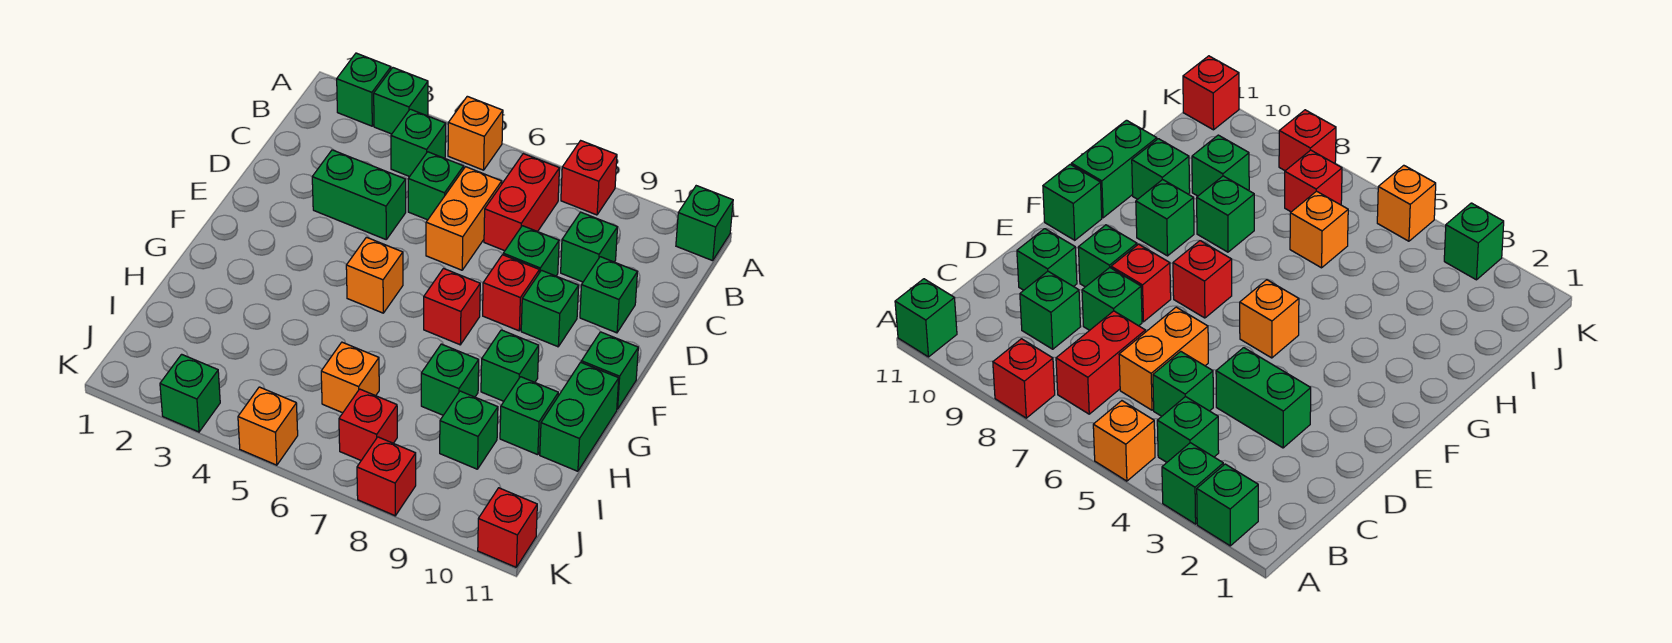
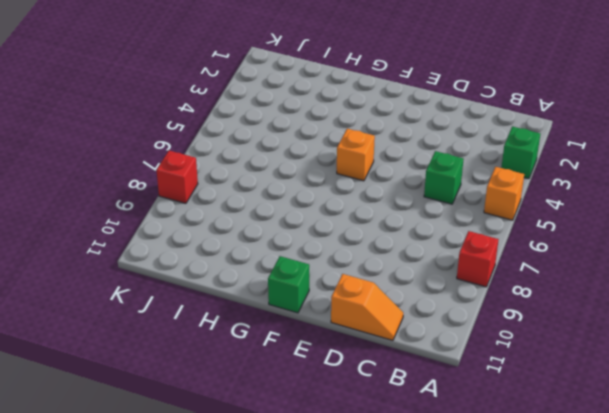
orange 1x2 slope [331,274,403,340] -> none
none -> green 1x1 brick [337,53,391,126]
none -> green 1x1 brick [676,186,733,261]
none -> green 1x1 brick [391,109,446,177]

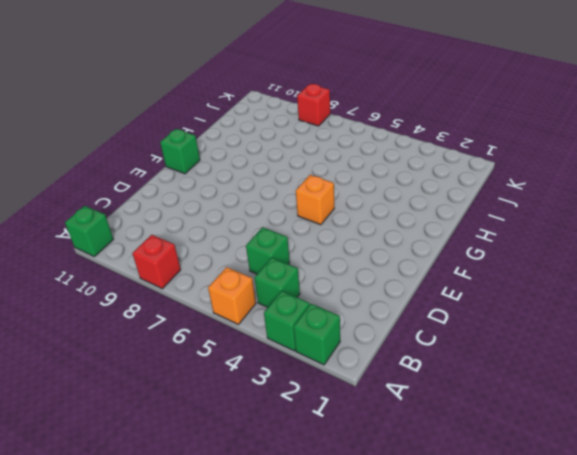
none -> red 1x2 brick [484,154,559,251]
none -> orange 1x2 brick [426,167,502,270]
none -> green 1x1 brick [561,212,617,282]

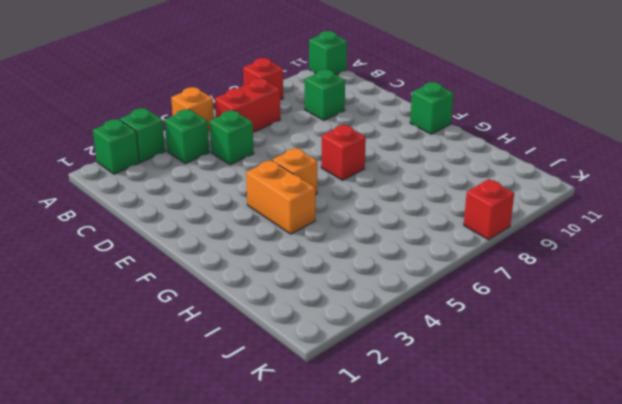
red 1x2 brick [215,78,280,132] -> red 1x2 brick turned to [484,154,559,251]
orange 1x2 brick [246,160,315,234] -> orange 1x2 brick moved to [426,167,502,270]
none -> green 1x2 brick [312,150,406,239]
none -> green 1x1 brick [503,226,559,276]
none -> green 1x1 brick [580,257,637,333]

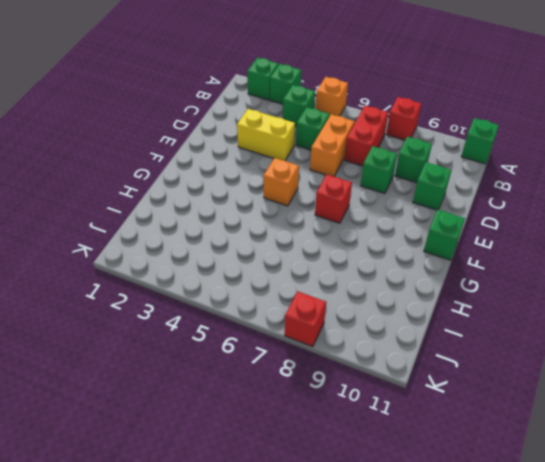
yellow 1x2 brick [237,109,295,161] -> green 1x2 brick [312,150,406,239]
none -> red 1x1 brick [483,255,539,331]
none -> green 1x1 brick [521,270,579,347]
none -> green 1x1 brick [481,330,539,401]

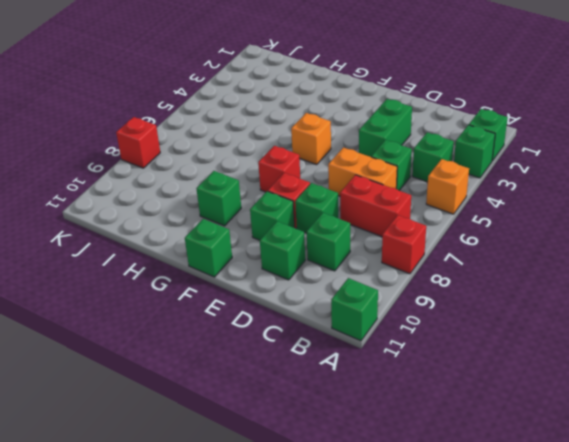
none -> green 1x2 brick [540,362,619,471]
none -> green 1x1 brick [421,344,479,415]
none -> green 1x1 brick [500,377,558,455]

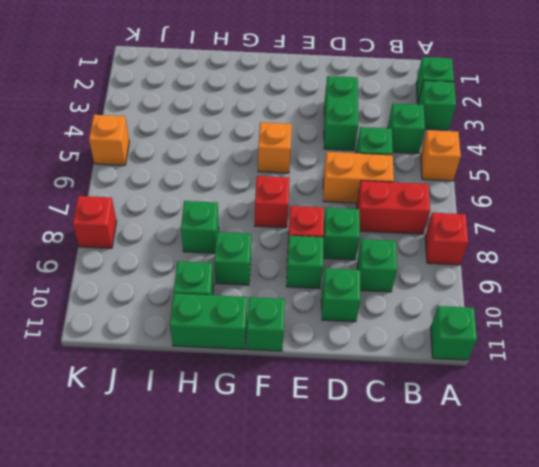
none -> orange 1x1 brick [321,342,379,413]
none -> green 1x1 brick [440,391,498,469]
none -> red 1x1 brick [339,389,397,460]

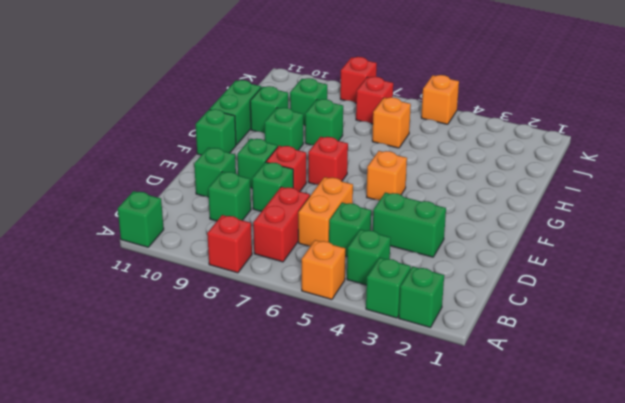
none -> green 1x1 brick [160,354,220,432]
none -> red 1x1 brick [478,488,537,567]

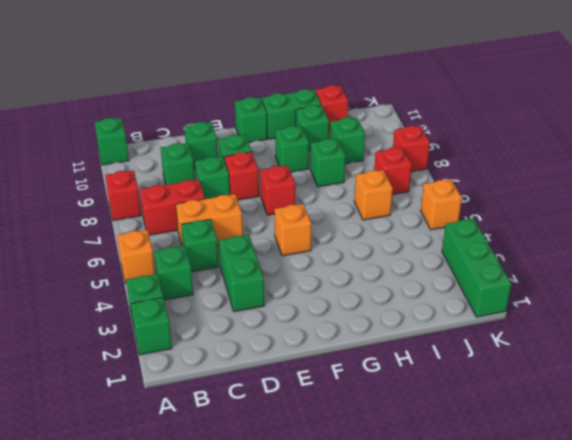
red 1x1 brick [316,85,348,130] -> red 1x1 brick moved to [478,488,537,567]
green 1x3 brick [442,219,511,317] -> green 1x1 brick [160,354,220,432]

